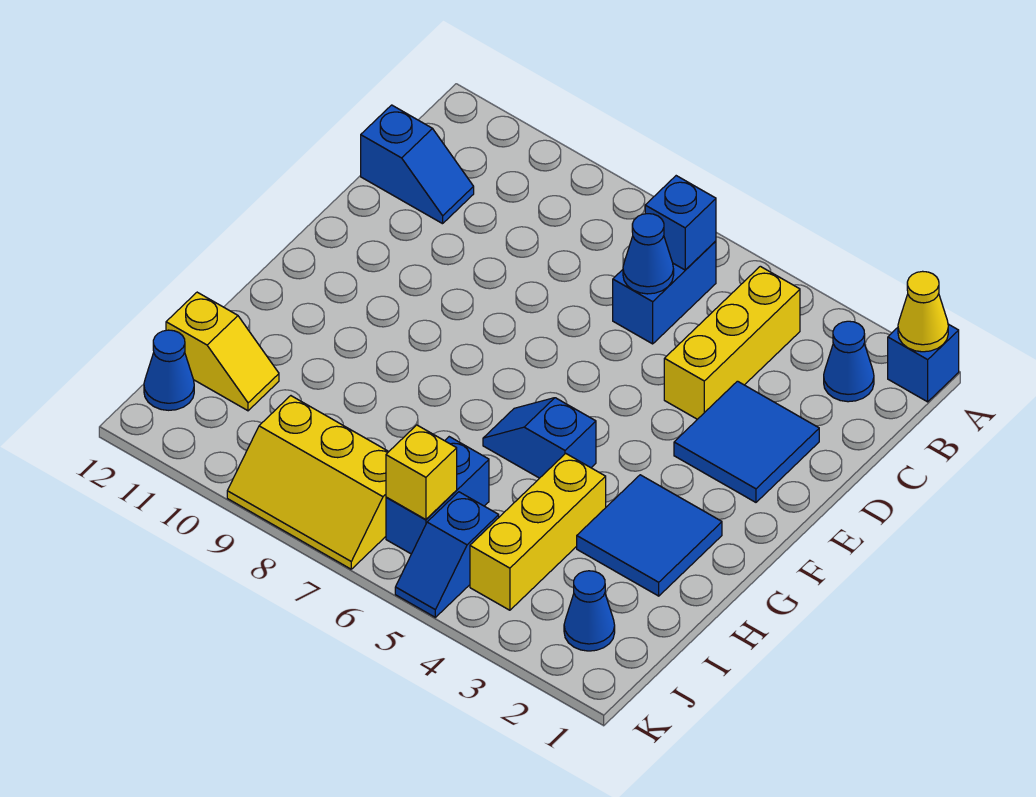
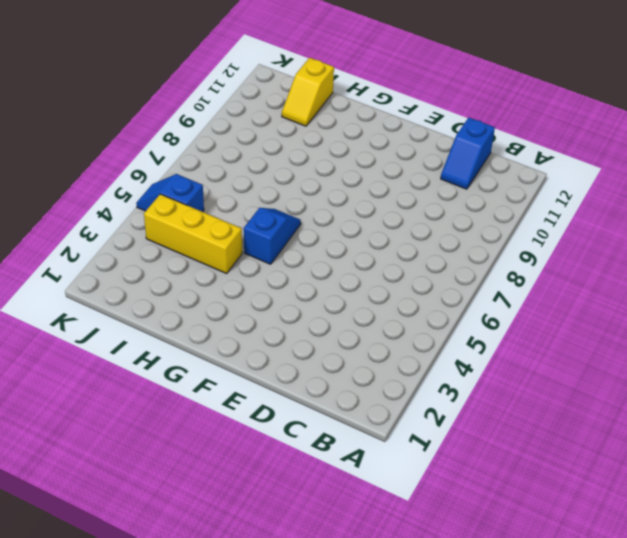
none -> blue 1x1 brick [888,324,959,402]
none -> blue 1x1 cone [824,321,874,402]
none -> yellow 1x3 brick [664,266,800,419]

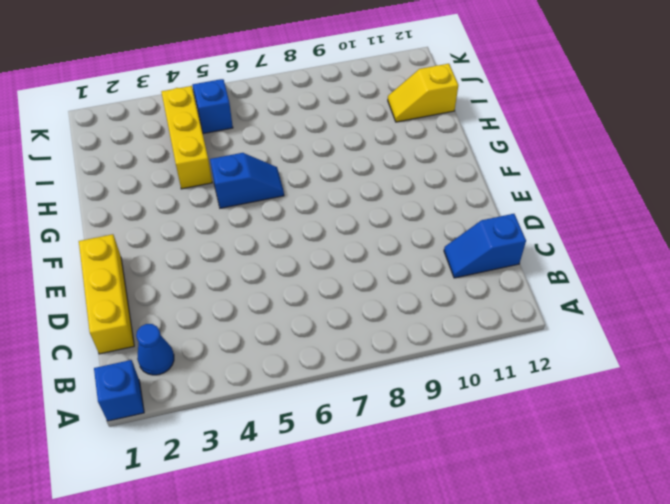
yellow 1x3 brick [79,234,134,354] -> yellow 1x3 brick moved to [664,266,800,419]
none -> blue 1x2 brick [613,241,716,344]
none -> blue 2x2 tile [674,381,819,502]
none -> blue 2x2 tile [577,475,722,596]

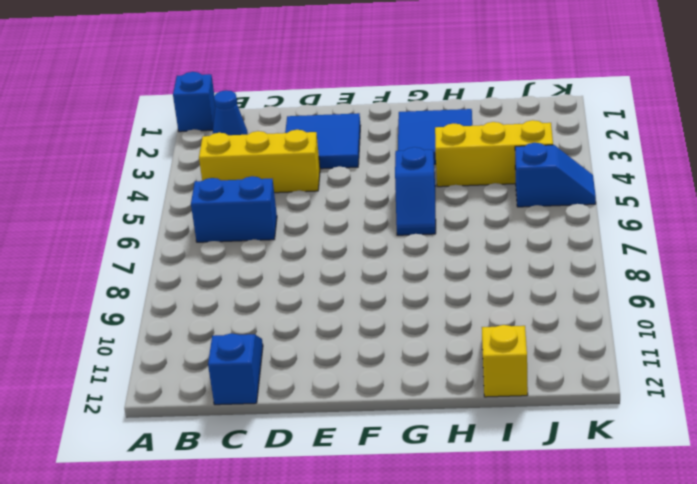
none -> blue 1x2 brick [386,437,489,554]
none -> blue 1x1 cone [564,571,615,651]
none -> yellow 2x3 slope [227,396,389,569]

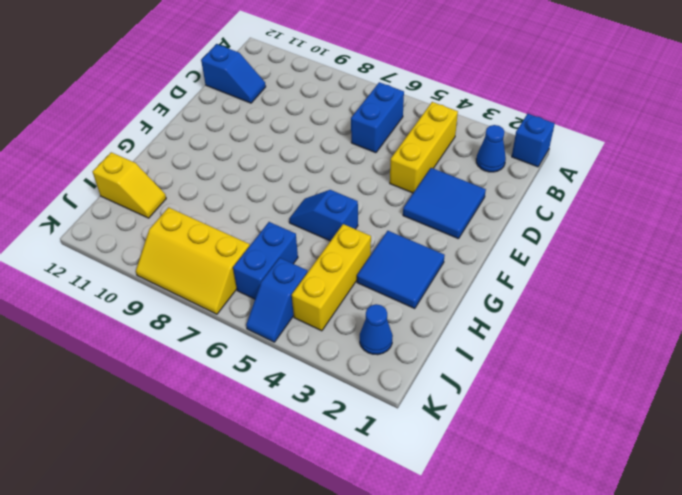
none -> blue 1x1 cone [144,330,194,410]
none -> yellow 1x1 cone [898,271,948,352]
none -> blue 1x1 brick [645,176,716,270]

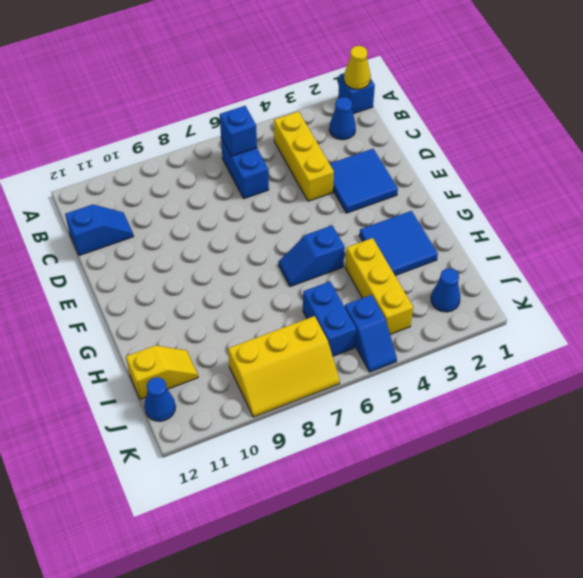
none -> blue 1x1 cone [623,214,674,294]
none -> yellow 1x1 brick [386,425,457,520]

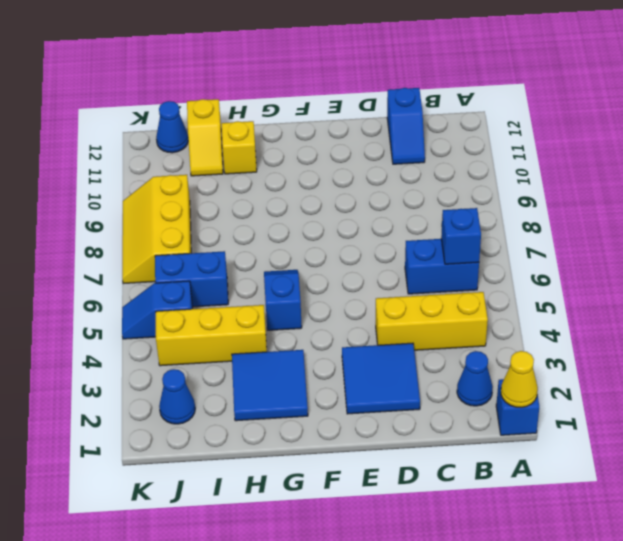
yellow 1x1 brick [221,121,257,174] -> yellow 1x1 brick moved to [386,425,457,520]
none -> blue 1x1 cone [623,214,674,294]

